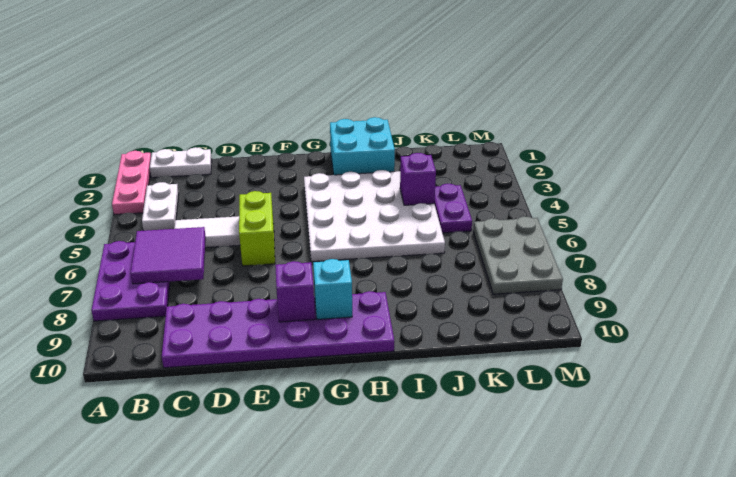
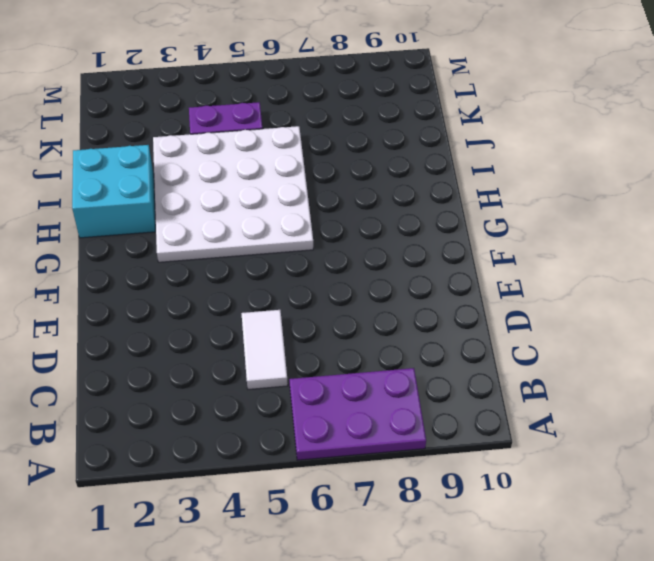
none -> pink 1x3 plate [112,151,151,214]
none -> white 1x2 plate [150,147,212,178]
none -> white 1x2 plate [142,182,179,231]

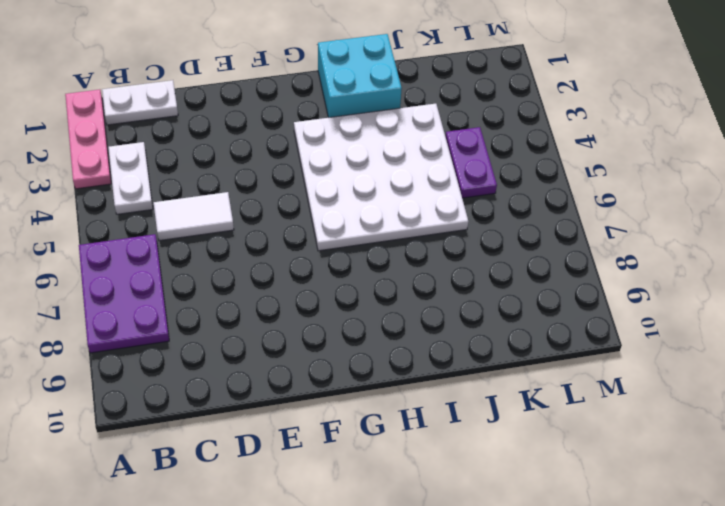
none -> purple 2x6 plate [162,291,394,368]
none -> lime 1x2 brick [239,191,275,266]
none -> grey 2x3 plate [473,216,563,294]

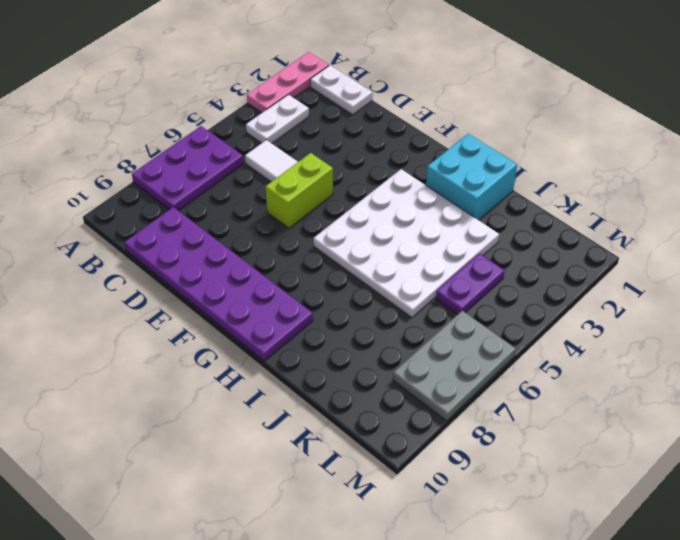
none -> purple 2x2 tile [131,227,206,284]
none -> purple 1x1 brick [275,261,315,322]
none -> cyan 1x1 brick [313,259,352,319]

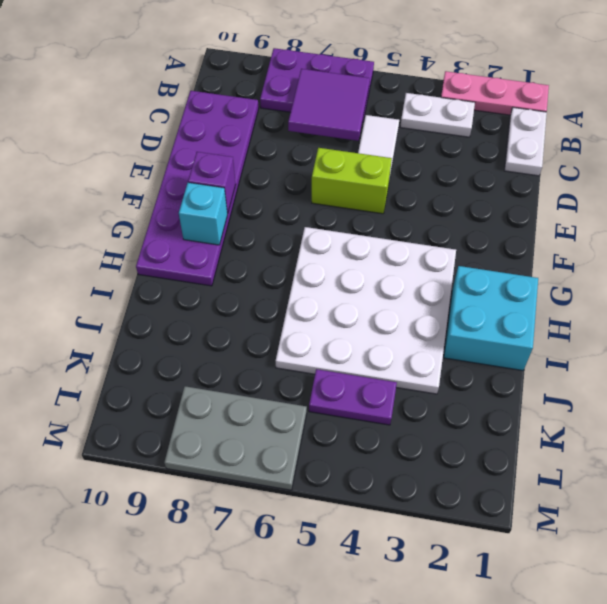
none -> purple 1x1 brick [400,153,436,205]

